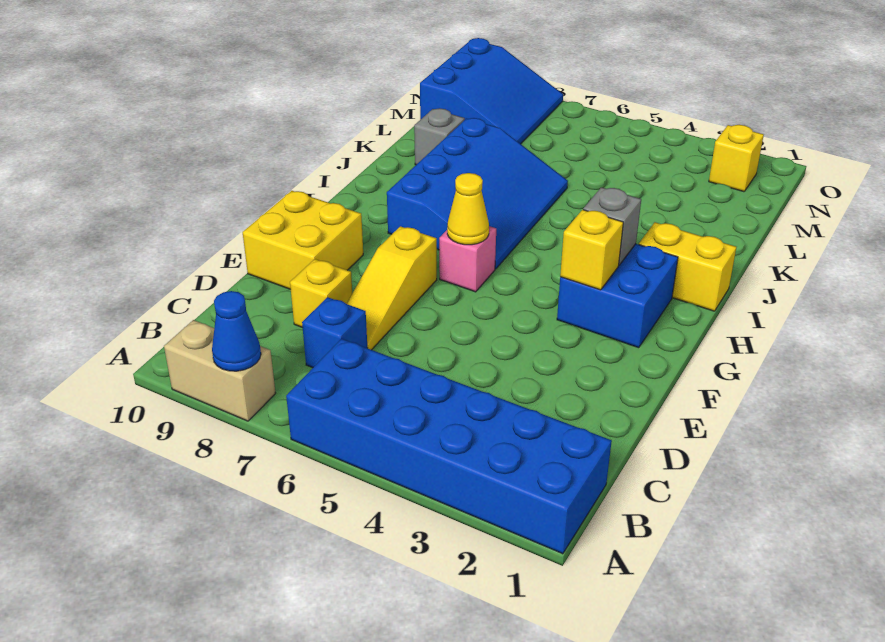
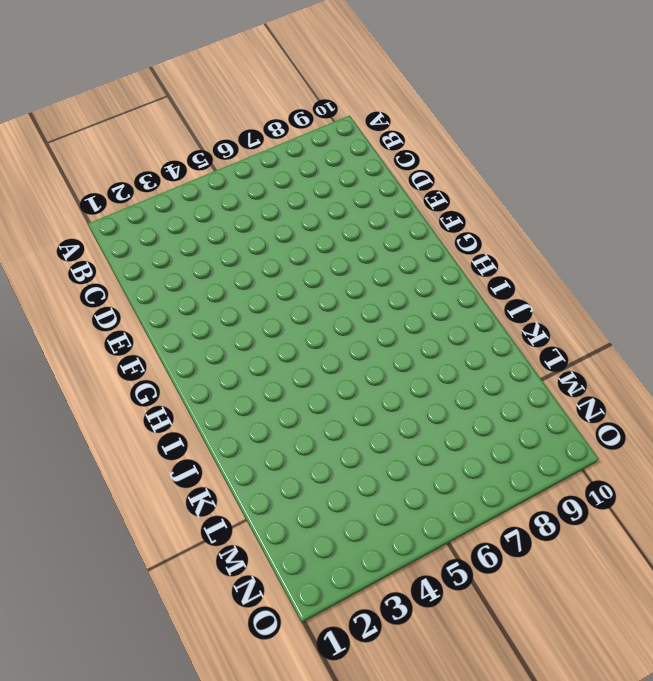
none -> blue 2x6 brick [286,339,612,554]
none -> tan 1x2 brick [164,320,276,421]
none -> blue 1x1 brick [302,297,367,368]

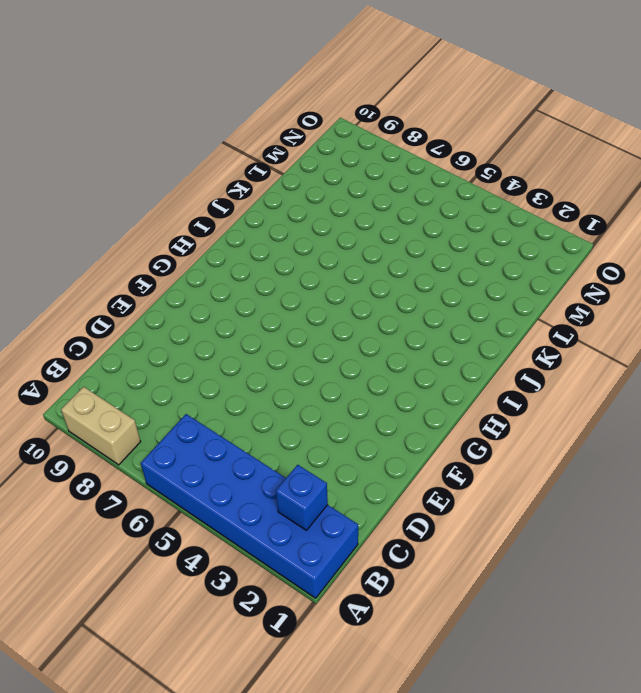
blue 1x1 brick [276,465,328,530] -> blue 1x1 brick moved to [302,297,367,368]
none -> yellow 1x3 slope [347,226,437,350]
none -> yellow 1x1 brick [290,259,352,328]
none -> yellow 2x2 brick [243,191,363,289]

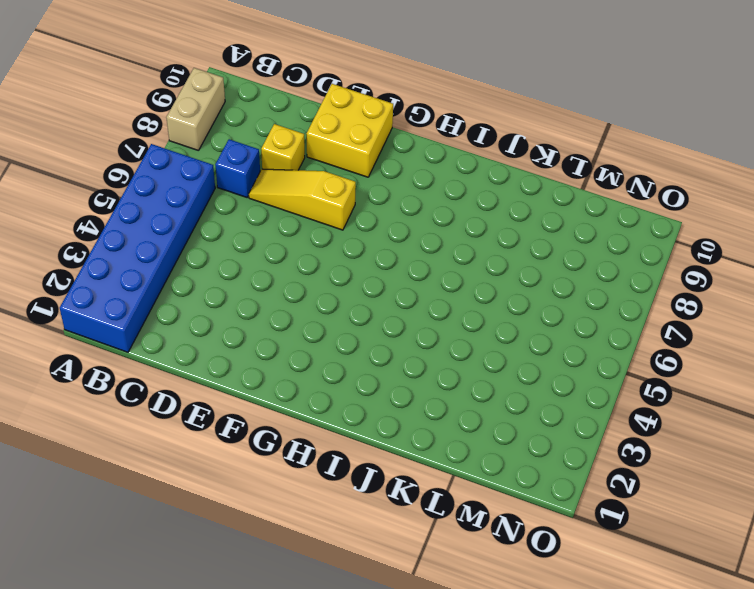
none -> blue 2x2 brick [557,244,678,348]
none -> pink 1x1 brick [439,226,496,292]
none -> blue 3x4 slope [387,118,568,269]

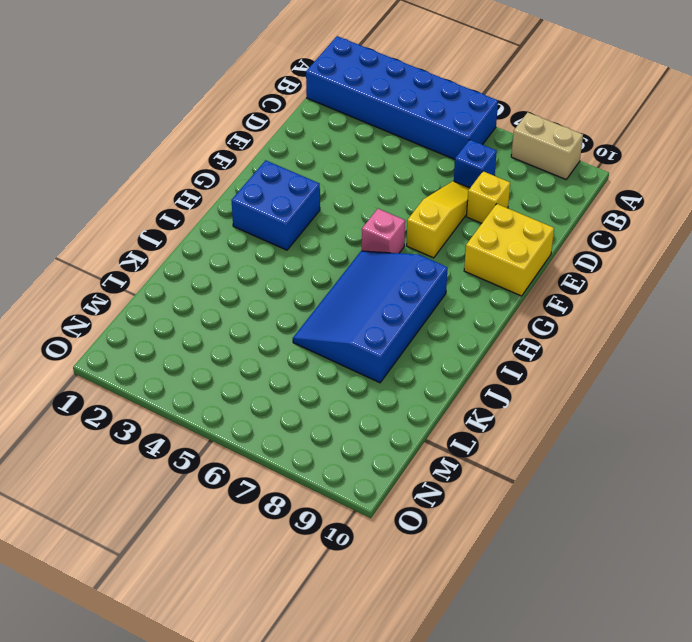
none -> yellow 1x2 brick [639,222,736,311]
none -> grey 1x1 brick [414,108,465,165]
none -> blue 3x3 slope [420,38,563,144]

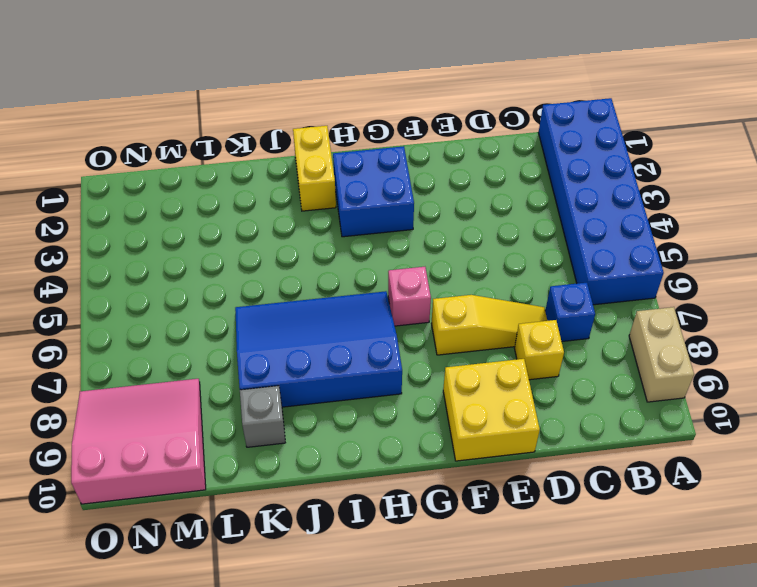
pink 3x3 slope [71,379,206,504] -> blue 3x3 slope [420,38,563,144]
none -> yellow 1x1 brick [709,125,764,192]
none -> blue 1x1 cone [212,291,261,371]
none -> yellow 1x1 brick [560,210,623,290]

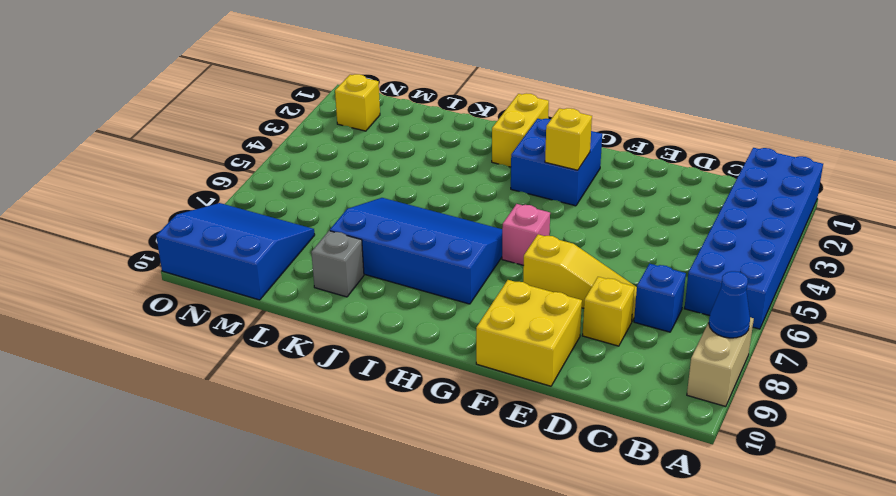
none -> yellow 1x1 cone [447,173,489,245]
none -> grey 1x1 brick [583,187,641,265]

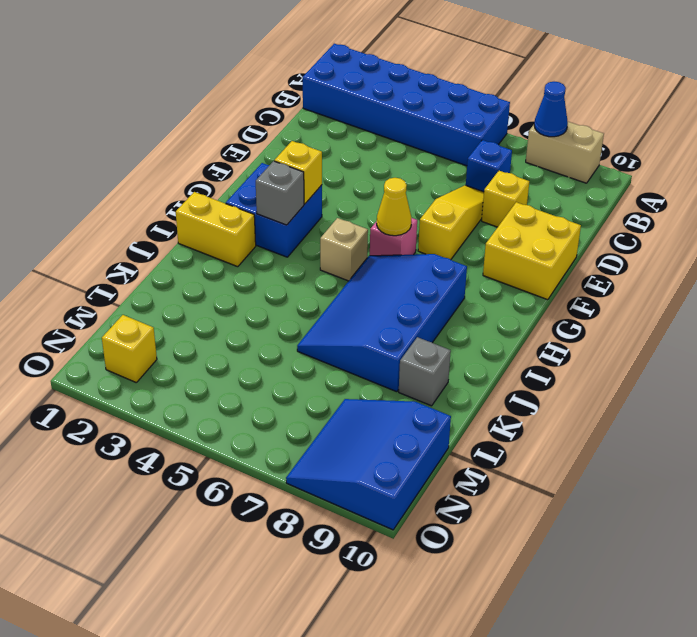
tan 1x1 brick [320,218,368,281] -> none

